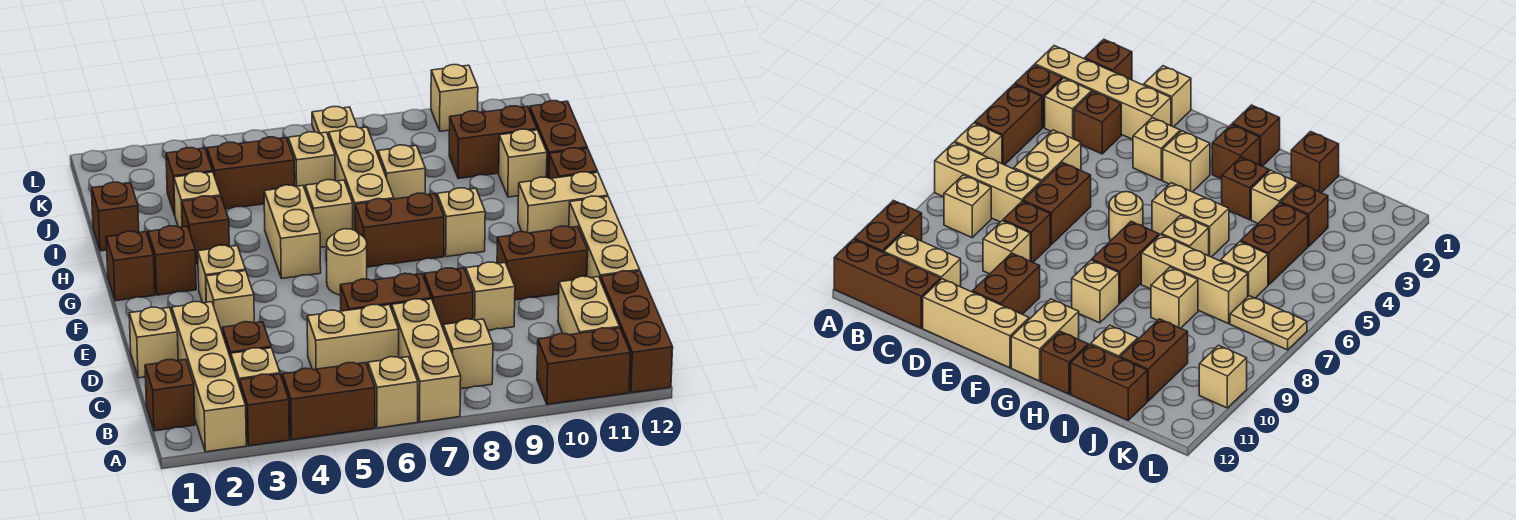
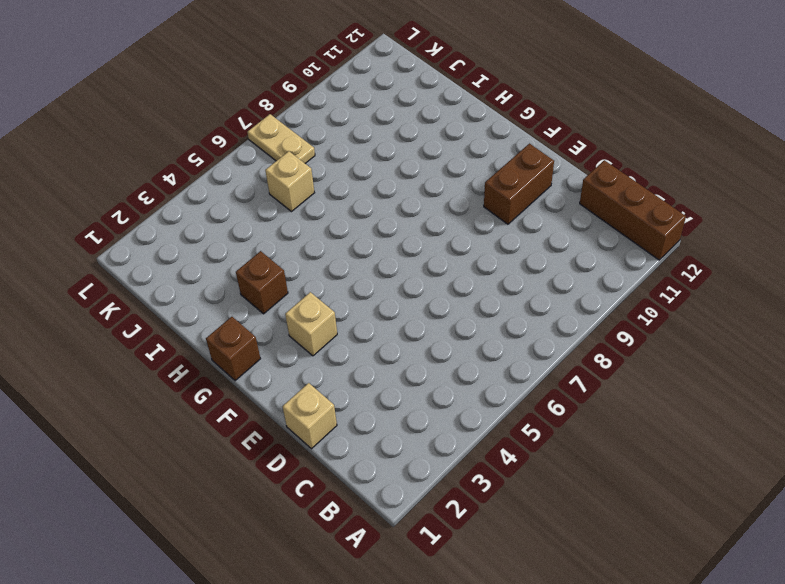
none -> tan 1x4 brick [172,302,246,452]
none -> brown 1x1 brick [239,374,289,446]
none -> brown 1x2 brick [282,363,375,440]
none -> tan 1x1 brick [368,357,418,428]

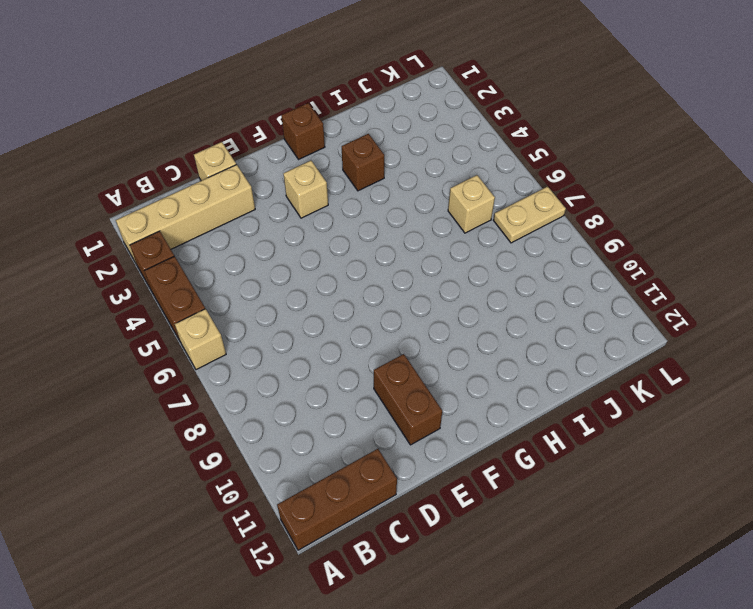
none -> tan 1x3 brick [392,299,461,422]
none -> brown 1x2 brick [537,328,630,405]
none -> brown 1x1 brick [145,359,195,431]
none -> tan 1x1 brick [231,348,280,386]

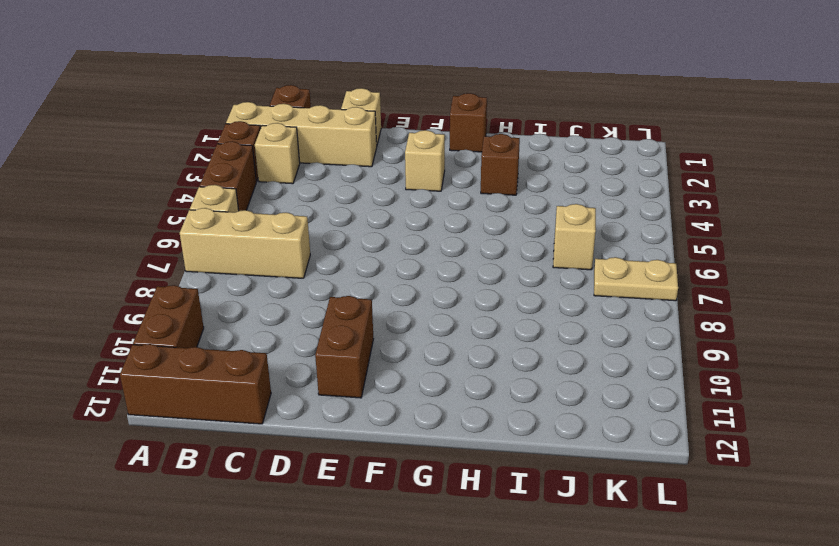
none -> tan 1x1 brick [443,319,493,389]
none -> tan 1x2 brick [558,276,620,335]
none -> brown 1x1 brick [222,322,271,358]
none -> tan 1x2 brick [307,305,399,370]

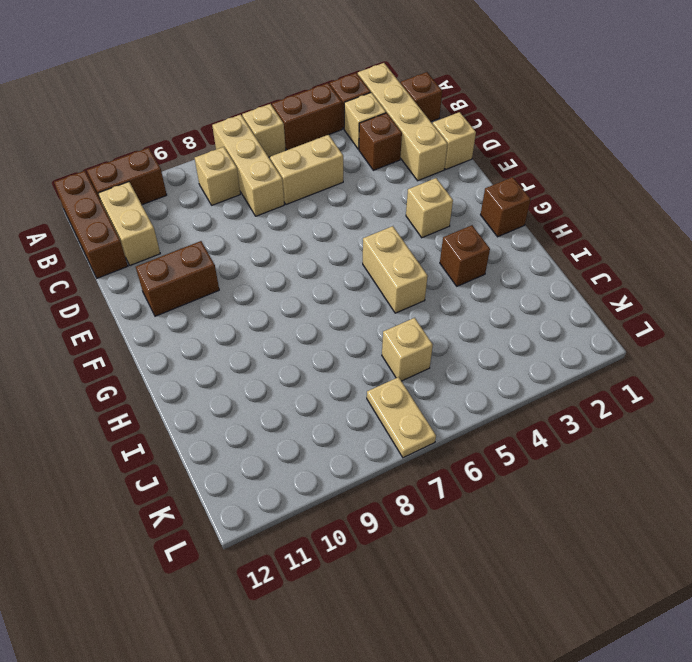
none -> brown 1x2 brick [340,273,431,311]
none -> brown 1x1 brick [424,268,473,328]
none -> tan 1x1 brick [466,262,515,330]
none -> tan 1x3 brick [569,196,640,280]

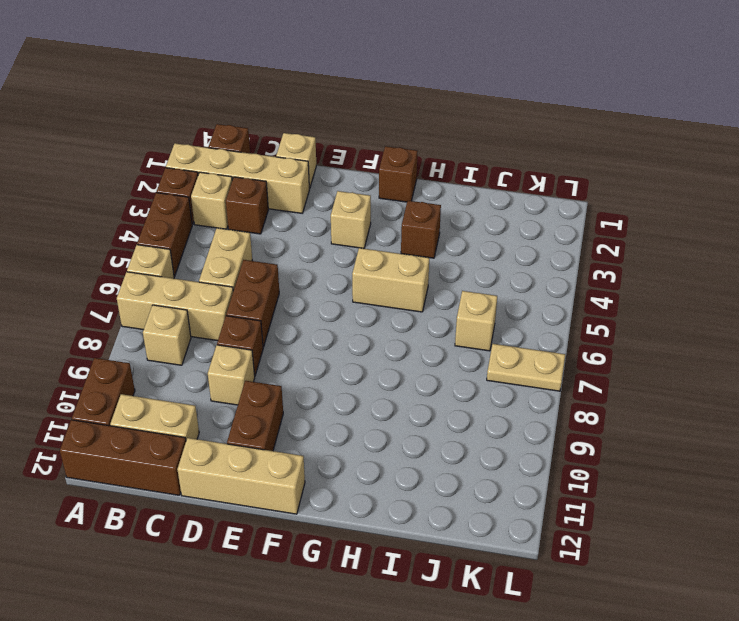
none -> tan 1x1 brick [206,270,254,334]
none -> tan 1x1 round brick [327,229,367,295]
none -> brown 1x1 brick [148,226,196,295]
none -> brown 1x2 brick [355,193,444,267]

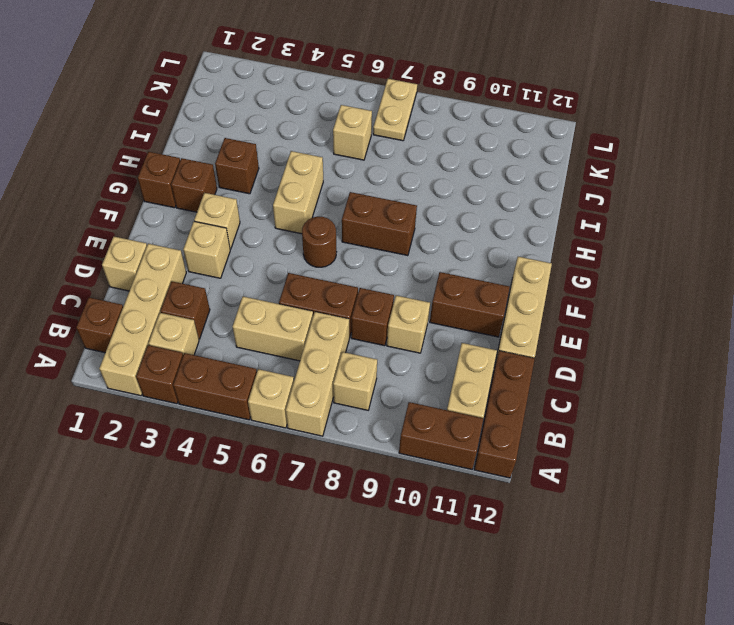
brown 1x1 round brick [302,217,336,267] -> tan 1x1 round brick [327,229,367,295]
none -> tan 1x1 brick [437,188,485,257]
none -> tan 1x2 brick [518,172,608,233]
none -> tan 1x1 brick [305,180,353,247]
none -> tan 1x3 brick [329,127,394,230]

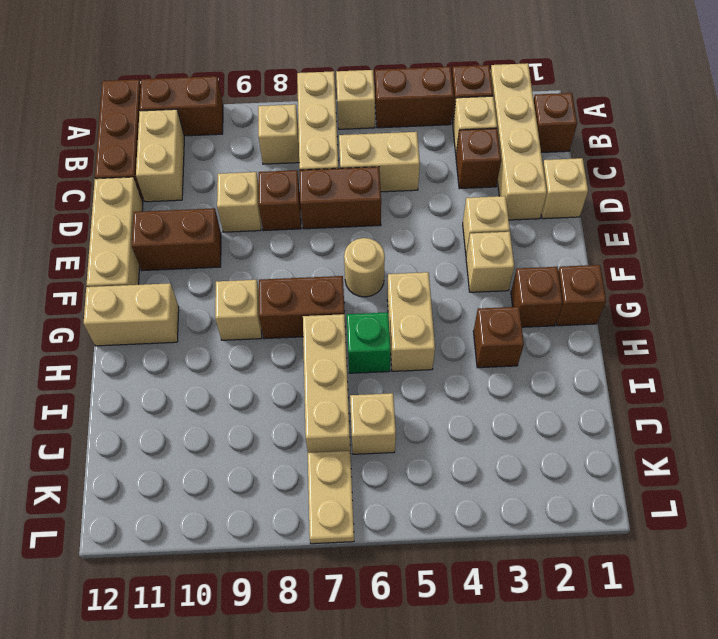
green 1x1 brick [347,312,391,373] -> tan 1x1 brick [305,180,353,247]
none -> brown 1x1 brick [549,148,598,178]
none -> brown 1x1 brick [92,182,139,251]
none -> tan 1x1 brick [174,172,221,227]
none -> tan 1x1 brick [378,145,425,199]

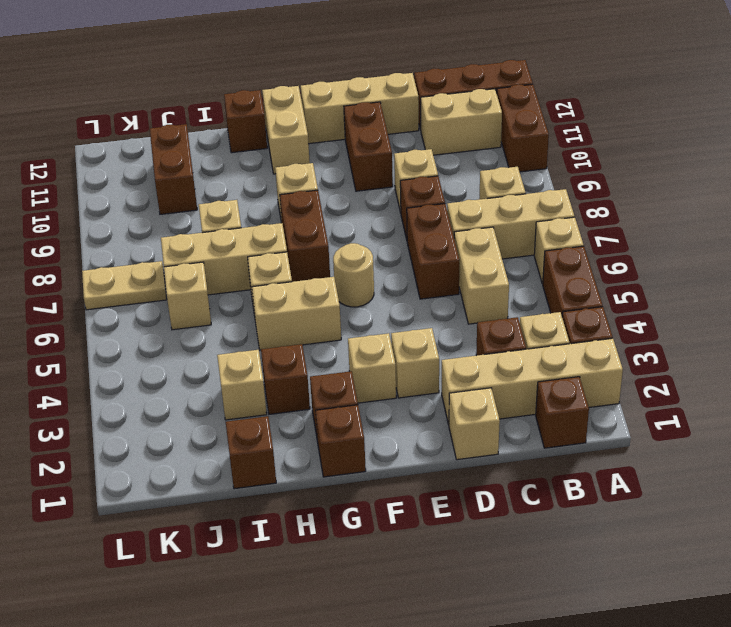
none -> tan 1x1 brick [499,129,547,197]
none -> brown 1x2 brick [530,101,587,178]
none -> brown 1x1 brick [166,148,213,215]
none -> brown 1x2 brick [207,137,295,209]

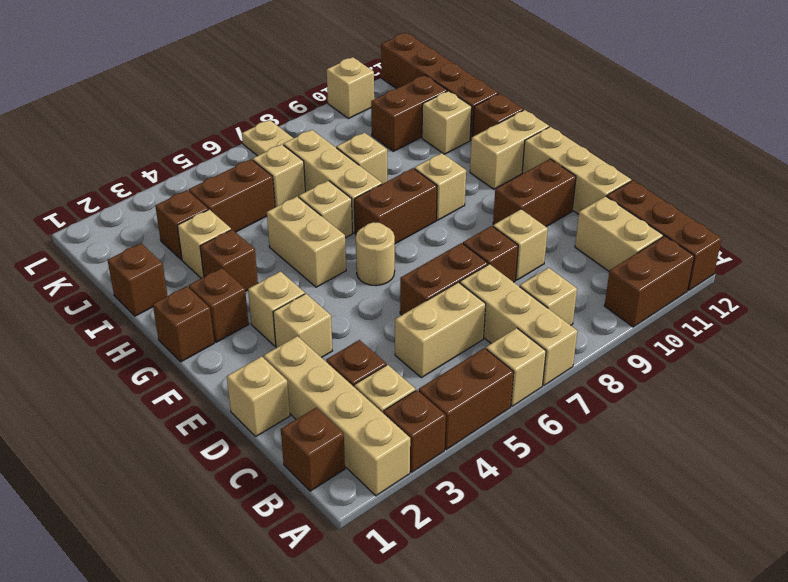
brown 1x4 brick [381,33,498,140] -> brown 1x2 brick [530,101,587,178]

